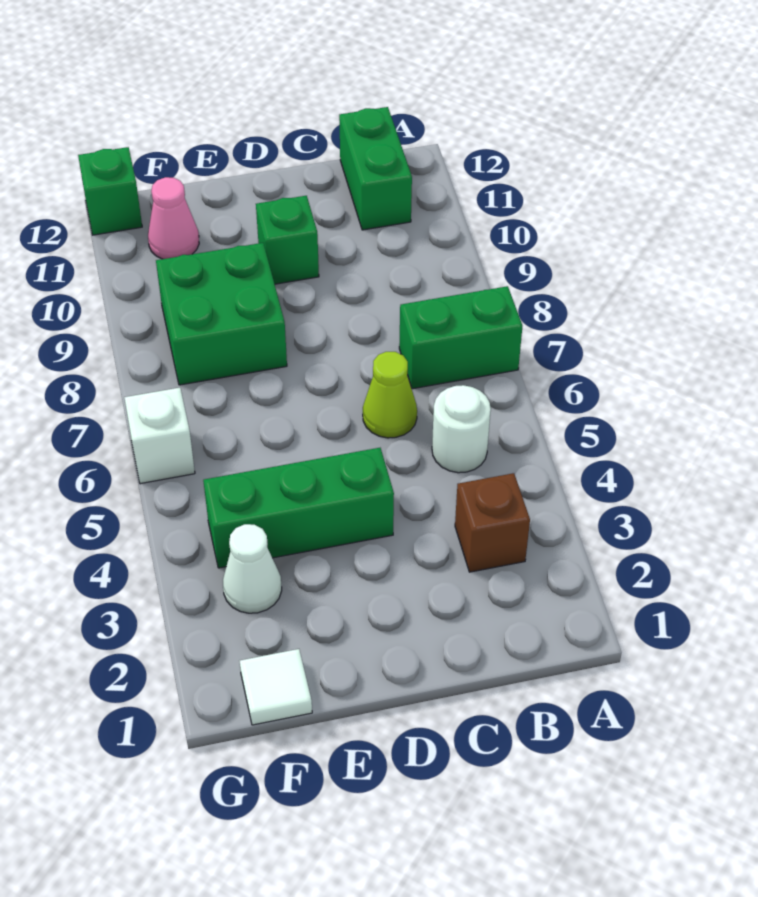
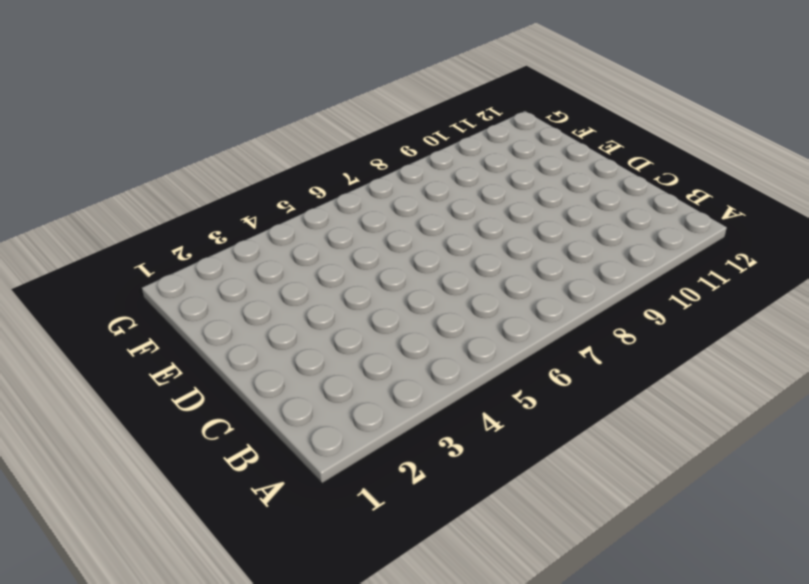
none -> green 1x2 brick [399,286,522,389]
none -> brown 1x1 brick [455,473,530,572]
none -> white 1x1 round brick [432,385,491,473]

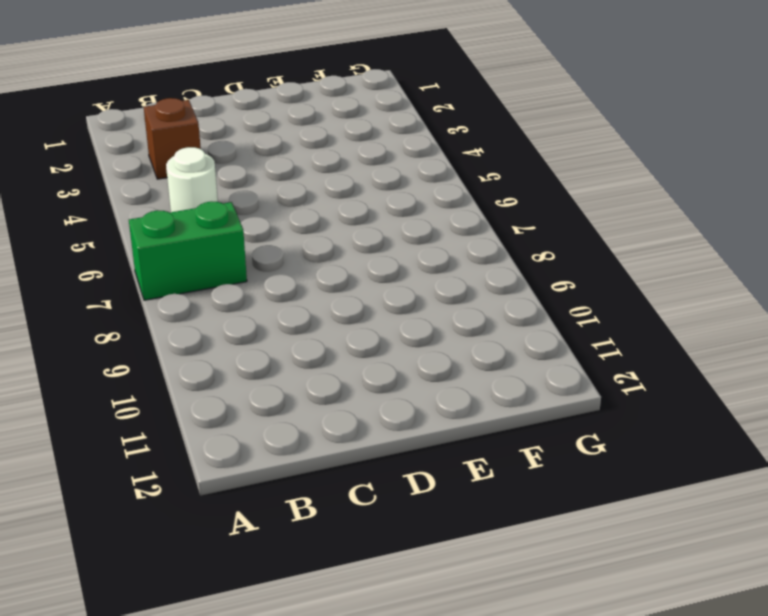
none -> green 1x2 brick [339,107,412,230]
none -> lime 1x1 cone [363,352,417,438]
none -> green 1x3 brick [203,448,394,568]

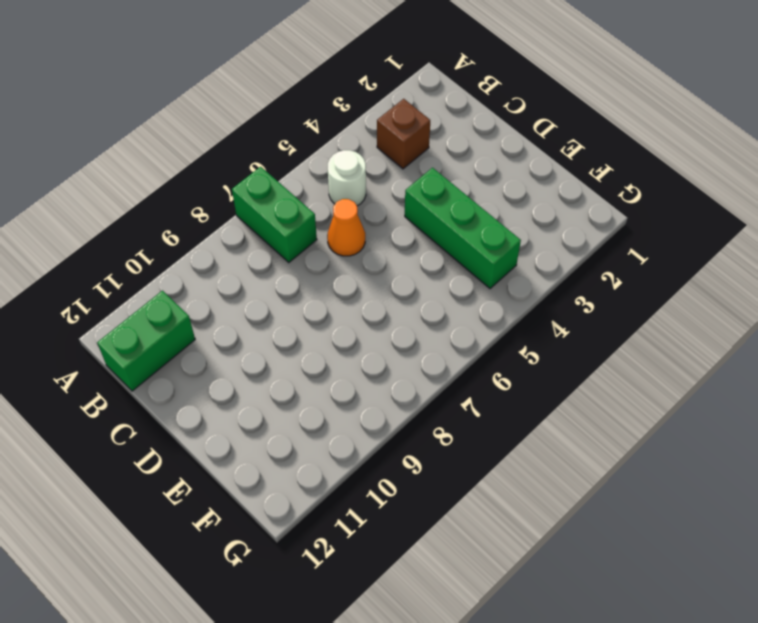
orange 1x1 cone [327,199,365,256] -> lime 1x1 cone [363,352,417,438]
none -> green 1x1 brick [256,196,319,284]
none -> green 2x2 brick [156,243,287,385]
none -> white 1x1 tile [240,649,312,725]

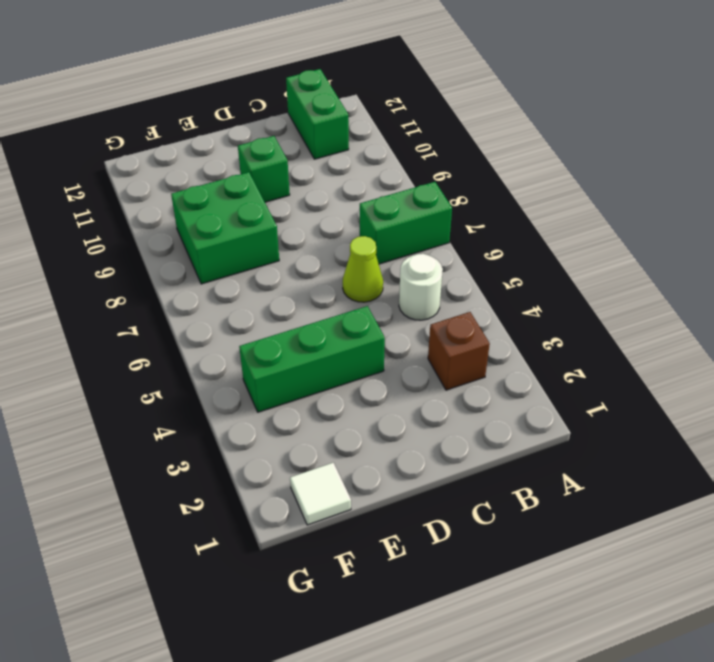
none -> white 1x1 cone [223,524,282,613]
none -> pink 1x1 cone [148,177,199,259]
none -> white 1x1 brick [124,388,195,484]

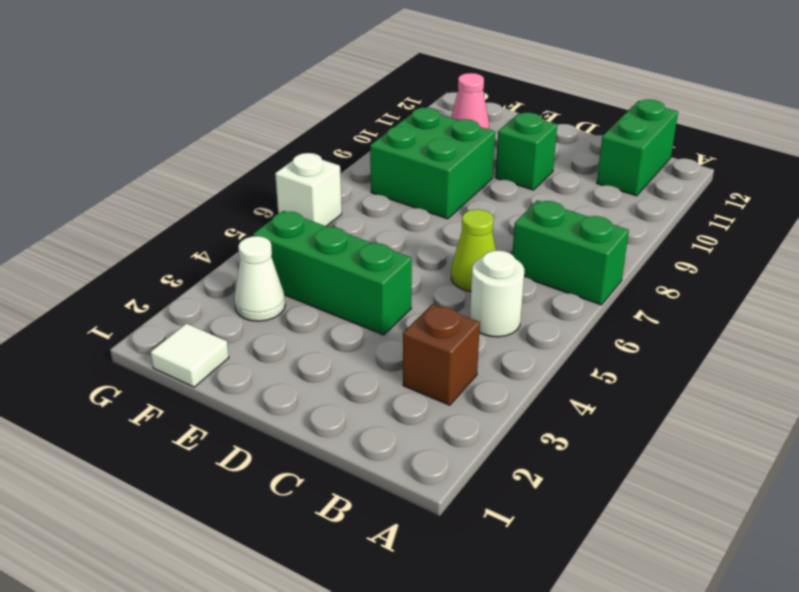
none -> green 1x1 brick [78,147,142,235]

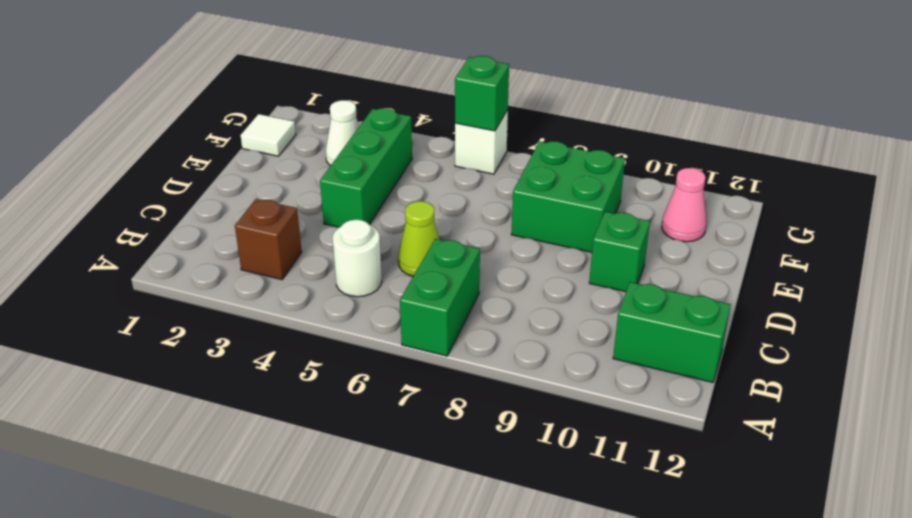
green 1x1 brick [455,56,509,131] -> green 1x1 brick moved to [78,147,142,235]

